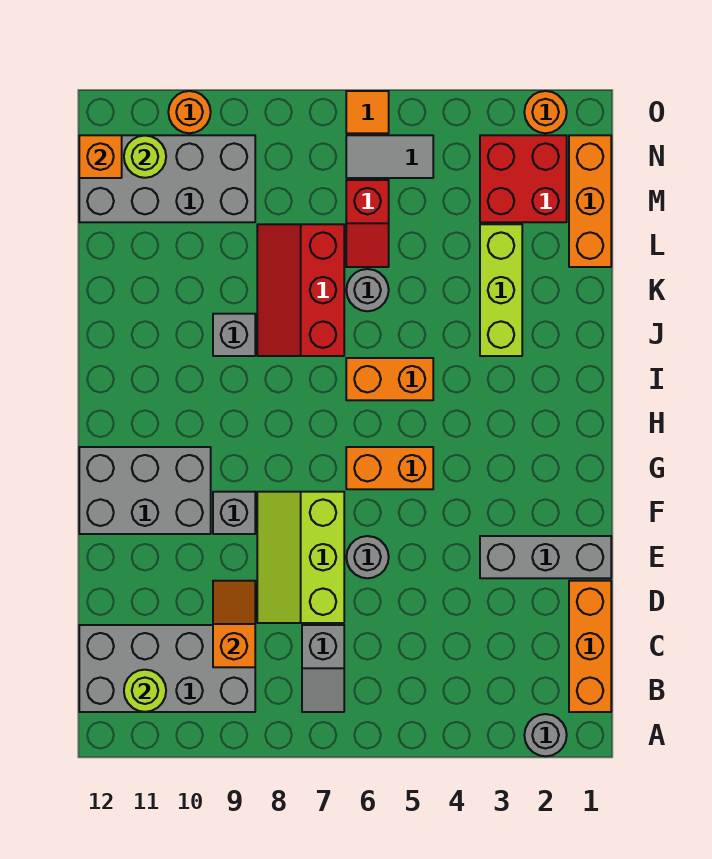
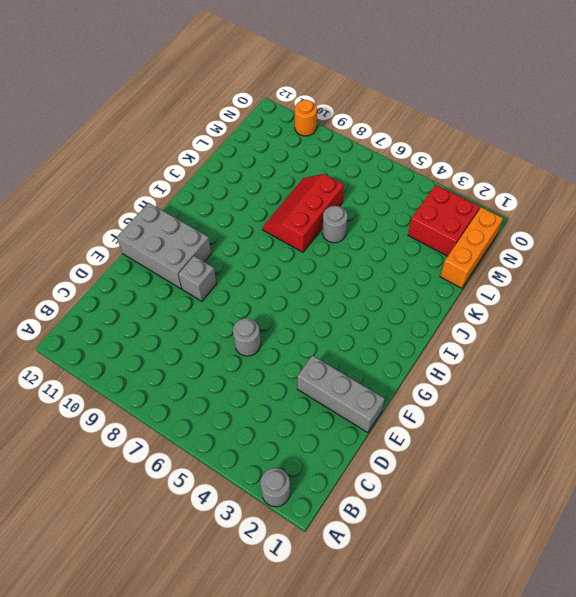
none -> orange 1x3 brick [569,581,611,712]
none -> grey 1x2 slope [302,625,344,712]
none -> grey 2x4 brick [79,625,255,712]

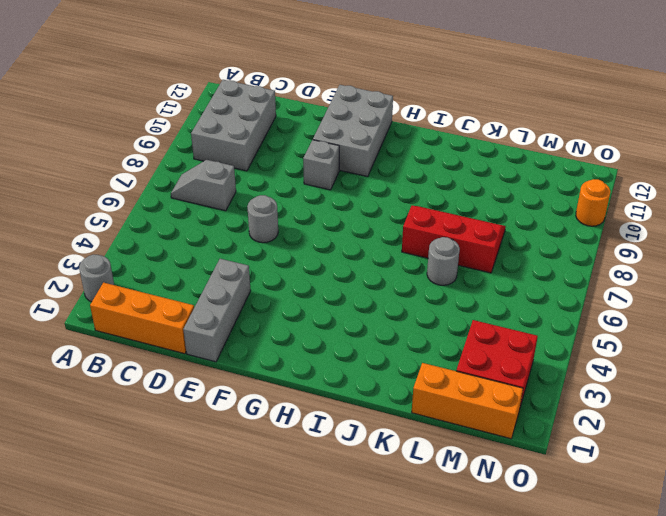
grey 2x3 brick [191,80,276,171] -> grey 2x4 brick [79,625,255,712]
none -> lime 2x3 slope [257,492,344,623]
none -> orange 1x2 brick [346,447,433,489]
none -> orange 1x2 brick [346,358,433,400]

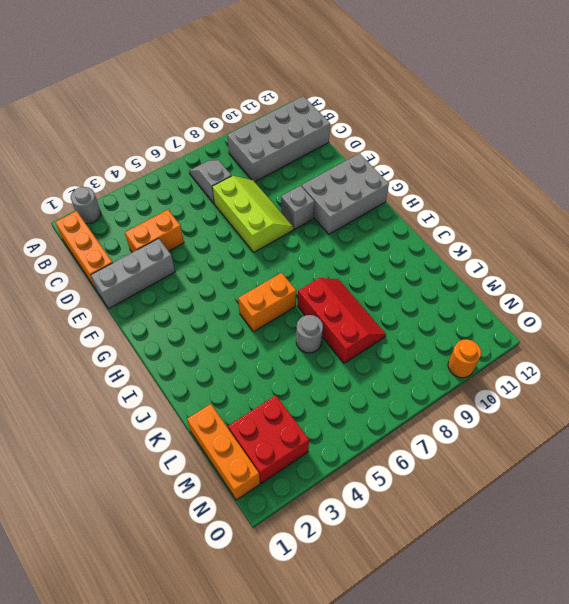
orange 1x2 brick [125,210,184,252] -> orange 1x2 brick moved to [346,447,433,489]
none -> grey 1x1 round brick [346,536,389,578]
none -> lime 1x3 brick [480,224,522,356]
none -> grey 1x1 brick [213,314,255,356]

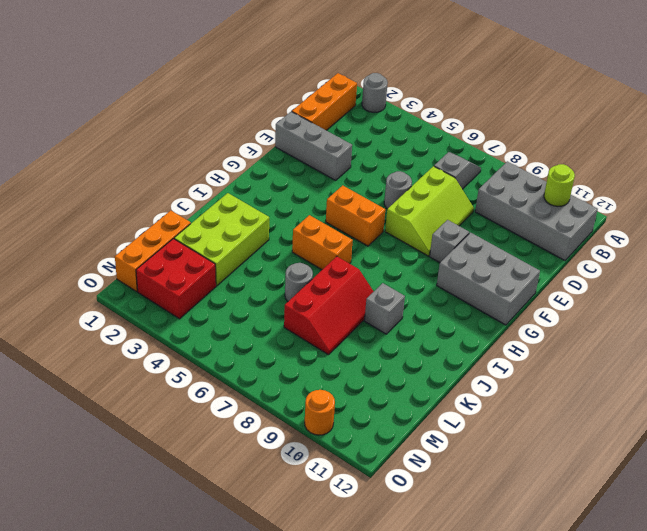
lime 2x3 brick [174,193,269,286] -> lime 1x3 brick [480,224,522,356]
none -> red 1x2 slope [346,180,389,267]
none -> grey 2x4 brick [79,135,255,222]
none -> grey 1x2 tile [346,135,433,178]

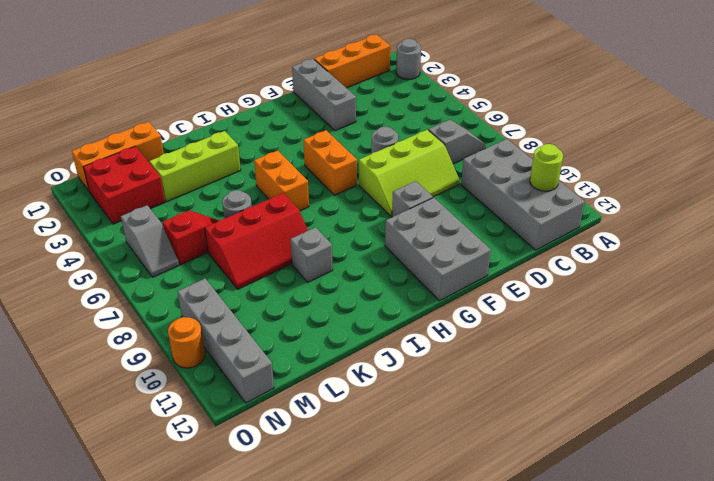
grey 1x2 slope [121,205,179,277] -> grey 1x2 tile [346,135,433,178]
grey 1x4 brick [177,279,274,403] -> grey 2x4 brick [79,135,255,222]
none -> orange 1x1 round brick [524,91,567,133]
none -> orange 1x1 tile [346,91,389,133]
none -> orange 1x2 slope [213,581,255,667]

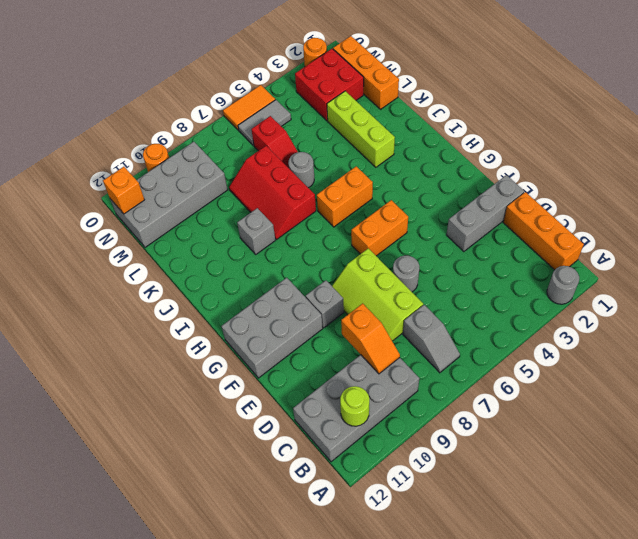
orange 1x2 slope [341,303,400,374] -> orange 1x2 slope turned to [213,581,255,667]
orange 1x2 tile [223,85,275,130] -> orange 1x1 tile [346,91,389,133]
none -> lime 1x1 round brick [124,136,166,178]

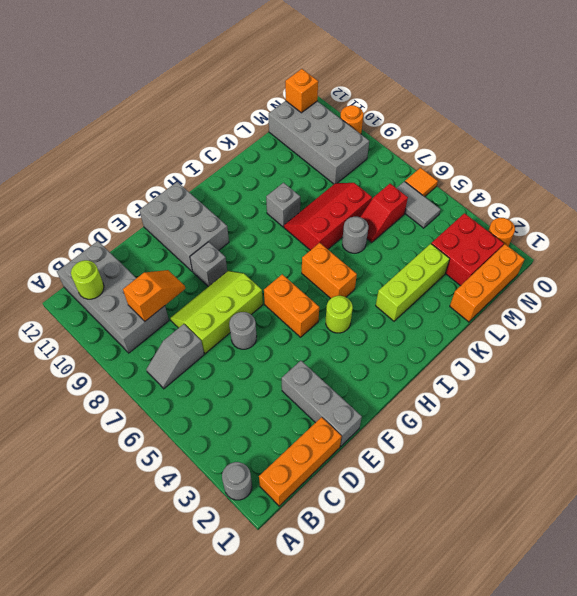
lime 1x1 round brick [326,296,353,333] -> lime 1x1 round brick moved to [124,136,166,178]

